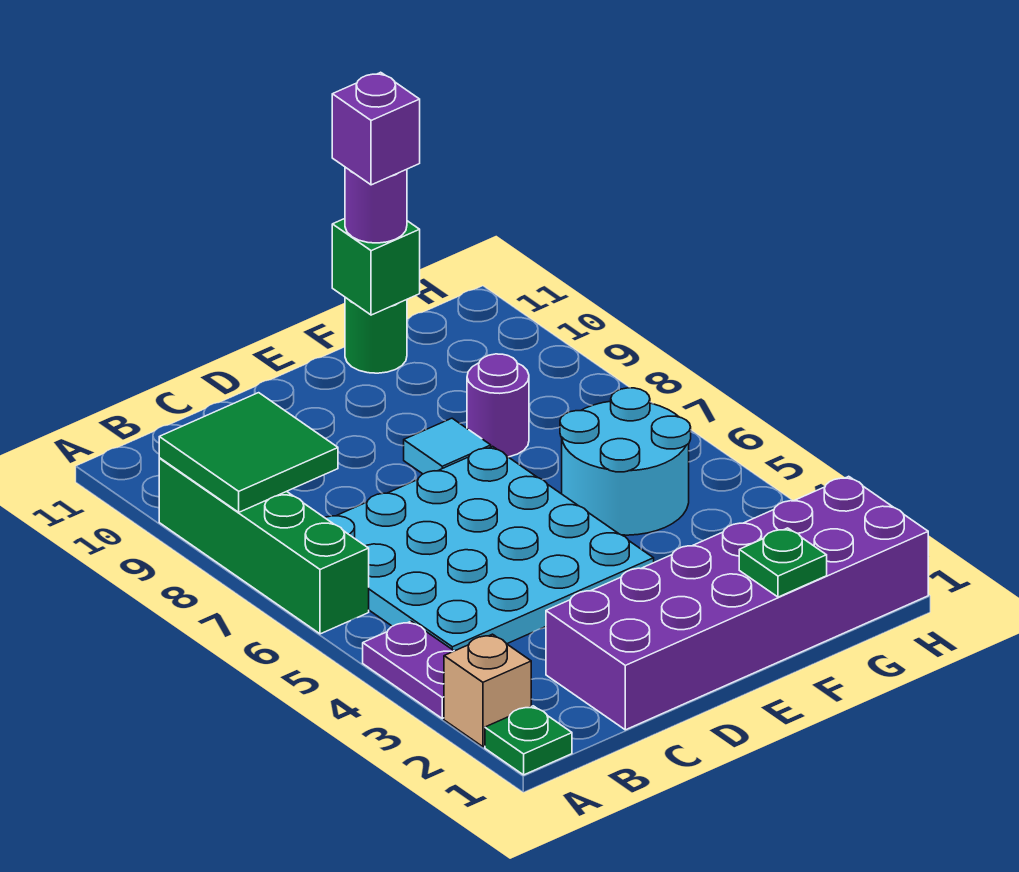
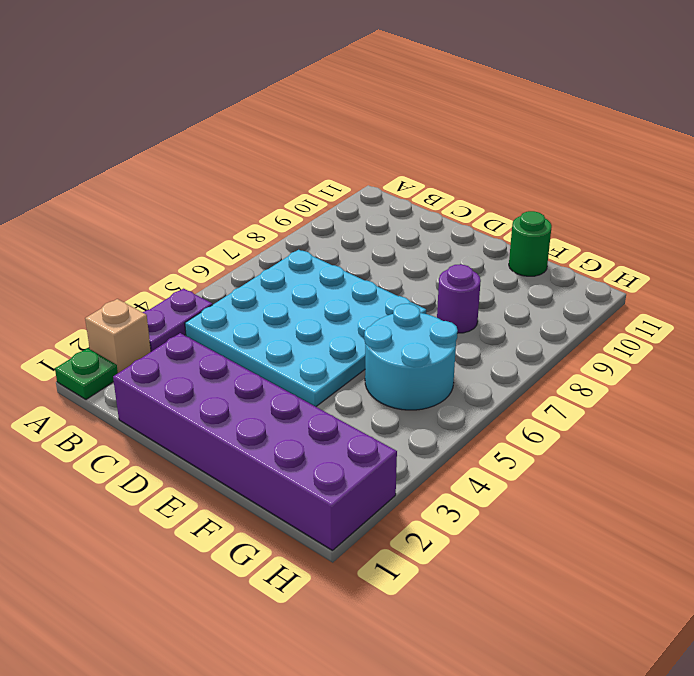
none -> green 1x4 brick [159,458,369,634]
none -> cyan 1x1 tile [404,418,491,474]
none -> green 2x2 tile [159,393,338,512]

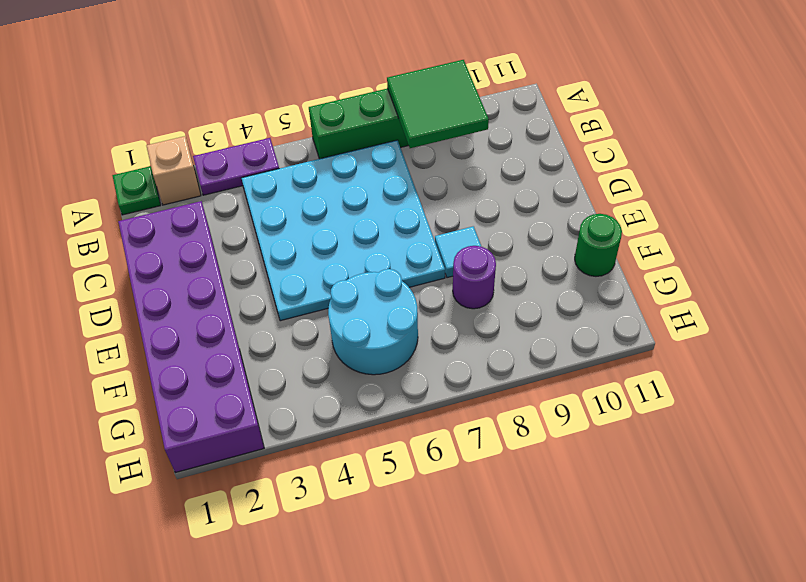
none -> green 1x1 plate [739,528,827,597]
none -> green 1x1 brick [332,219,420,315]
none -> purple 1x1 round brick [345,167,407,243]

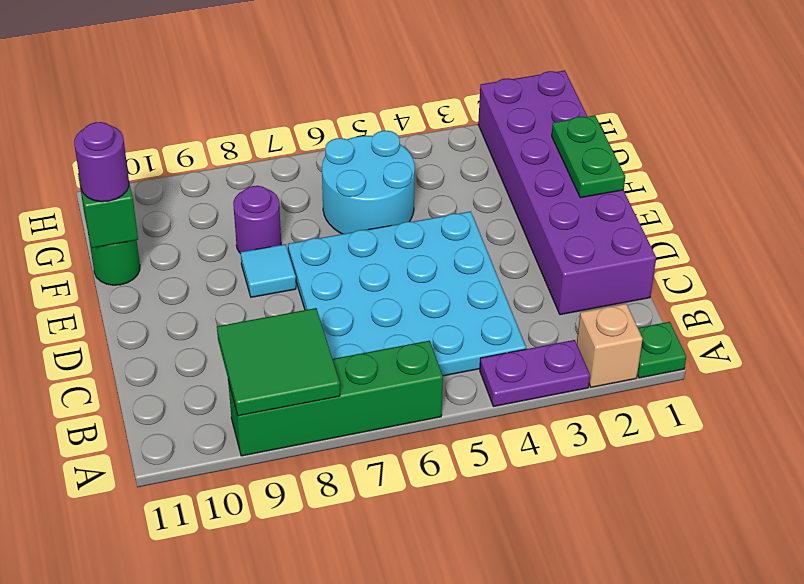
green 1x2 plate [552,115,625,198] -> green 1x1 plate [739,528,827,597]
none -> purple 1x1 brick [332,72,420,185]

